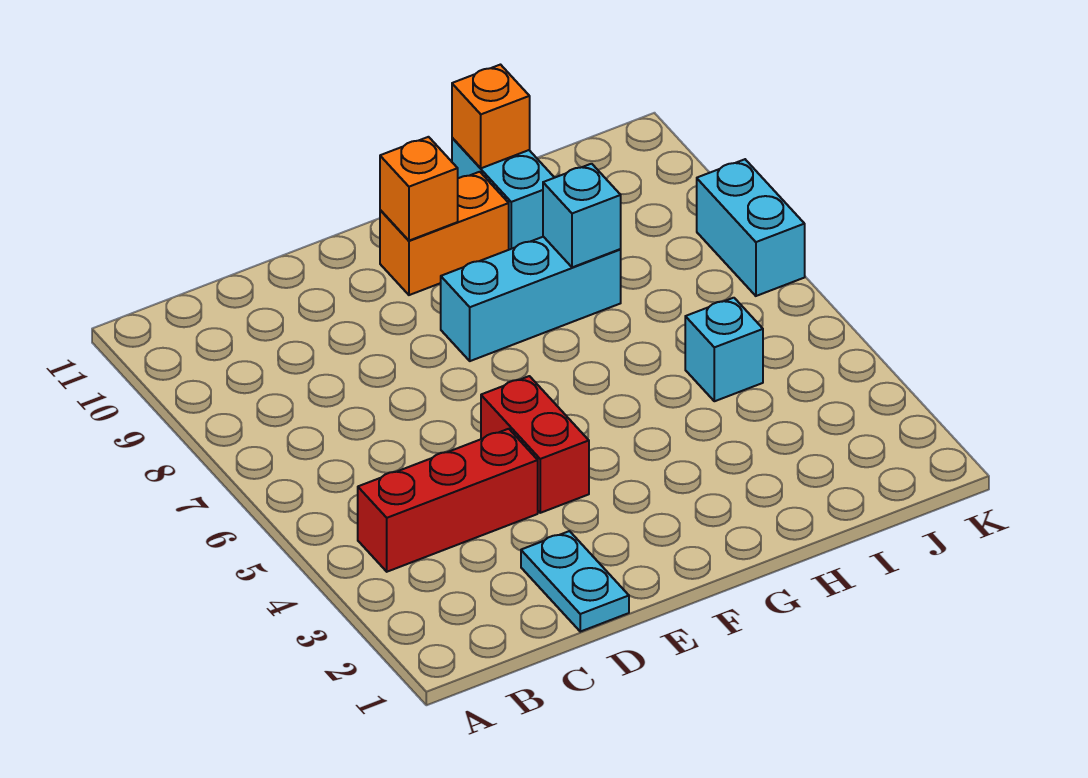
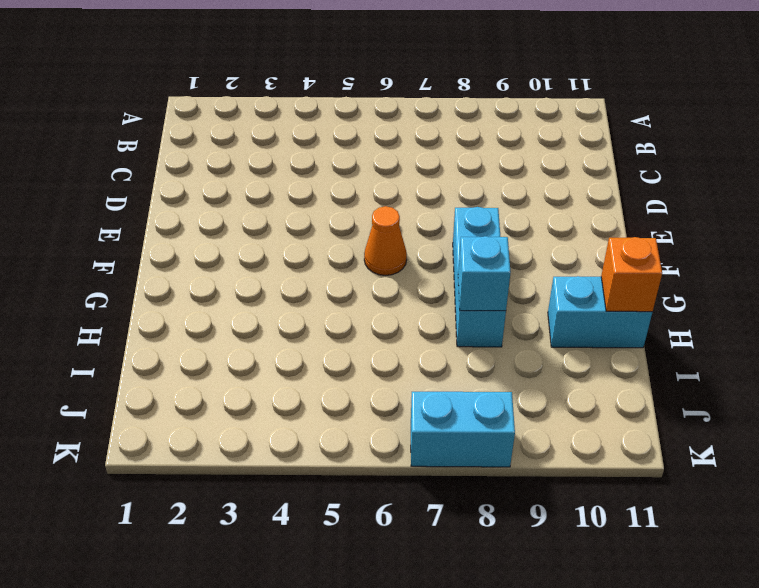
orange 1x1 cone [364,206,407,275] -> none
none -> red 1x3 brick [358,429,538,572]
none -> cyan 1x2 plate [521,531,629,632]

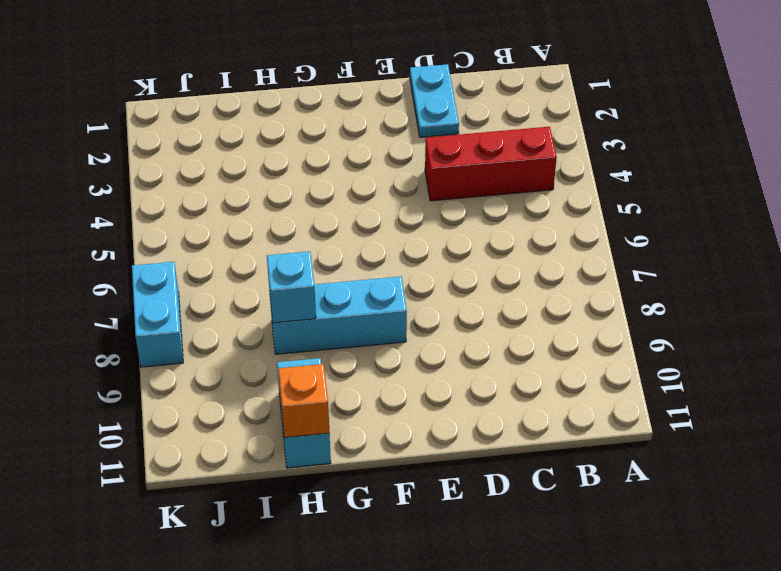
none -> red 1x2 brick [481,376,589,513]
none -> orange 1x2 brick [380,172,509,295]

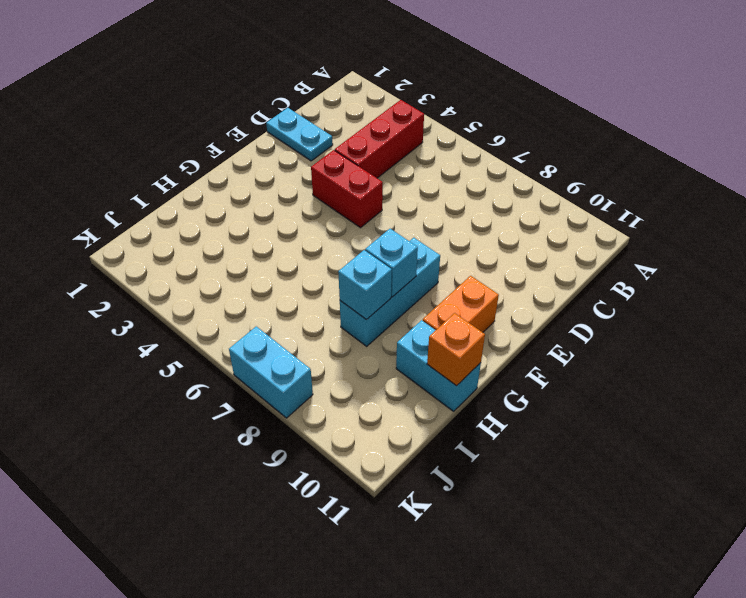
cyan 1x1 brick [365,229,418,297] -> cyan 1x1 brick moved to [685,298,763,401]
none -> orange 1x1 brick [380,137,458,241]

